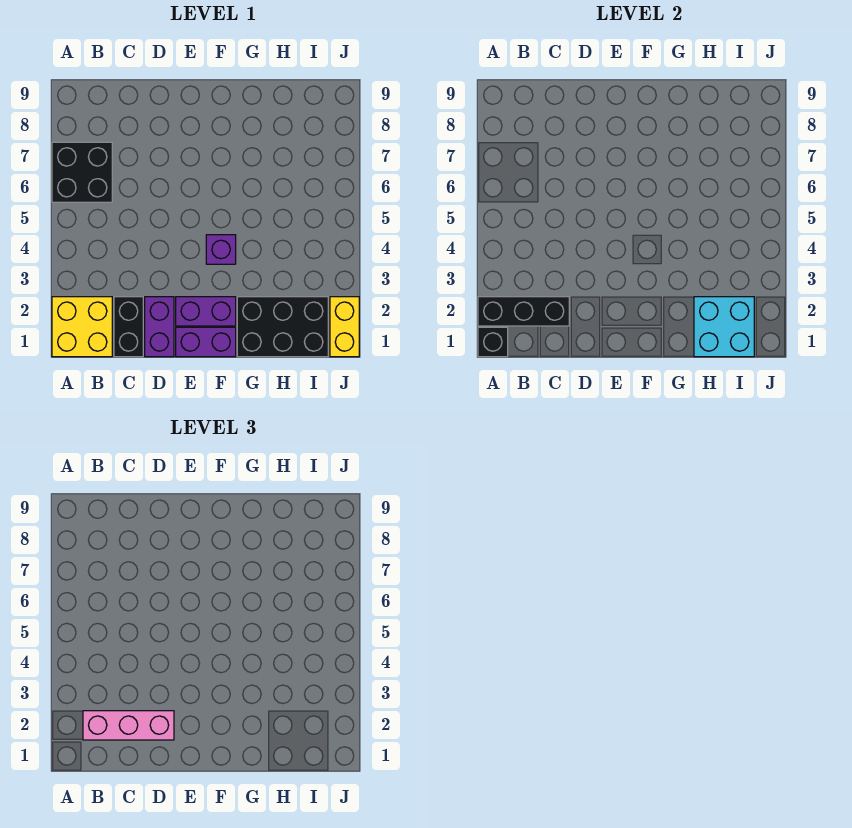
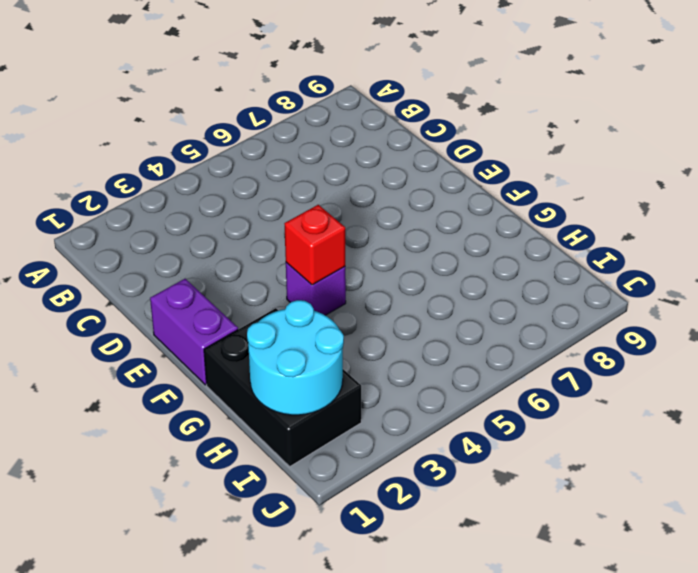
red 1x1 brick [284,205,345,285] -> none
cyan 2x2 round brick [247,300,344,415] -> cyan 2x2 brick [694,297,754,357]
none -> yellow 2x2 brick [52,297,112,357]
none -> black 2x2 brick [52,142,112,202]
none -> black 1x2 brick [114,297,143,357]

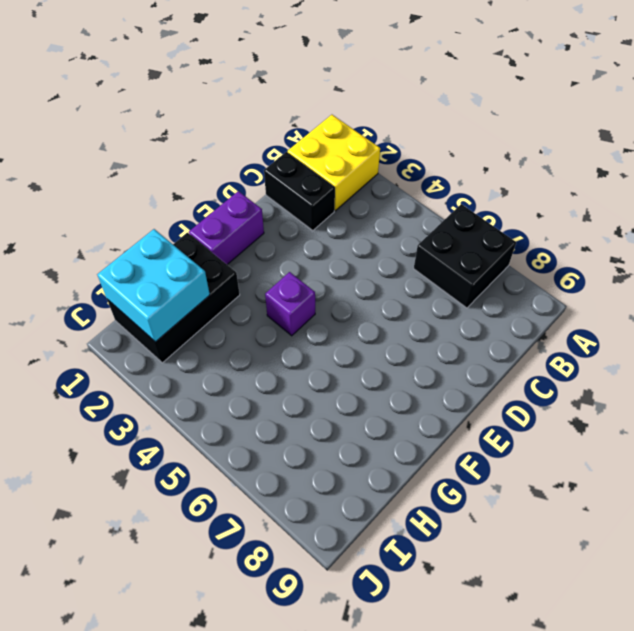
none -> purple 1x2 brick [145,297,174,357]
none -> purple 1x2 brick [176,297,236,326]
none -> yellow 1x2 brick [330,297,359,357]

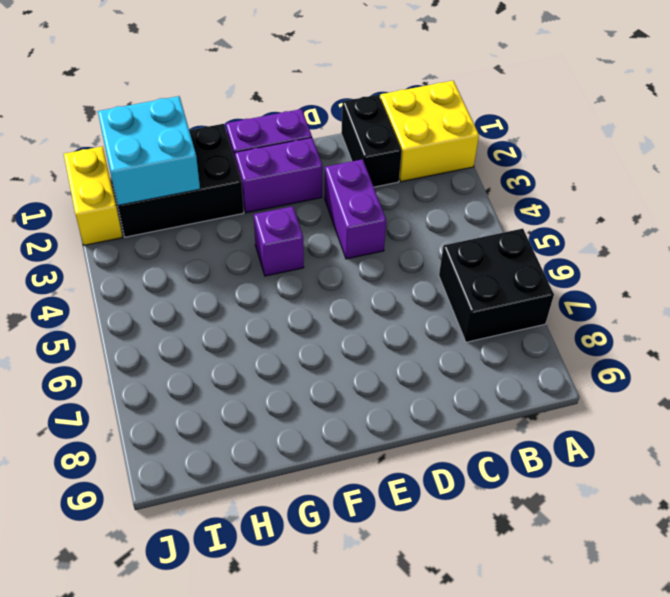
purple 1x2 brick [325,159,386,259] -> purple 1x2 brick moved to [145,297,174,357]
none -> black 1x1 brick [478,327,508,357]
none -> black 1x3 brick [478,297,569,326]
none -> pink 1x3 brick [83,711,174,740]

